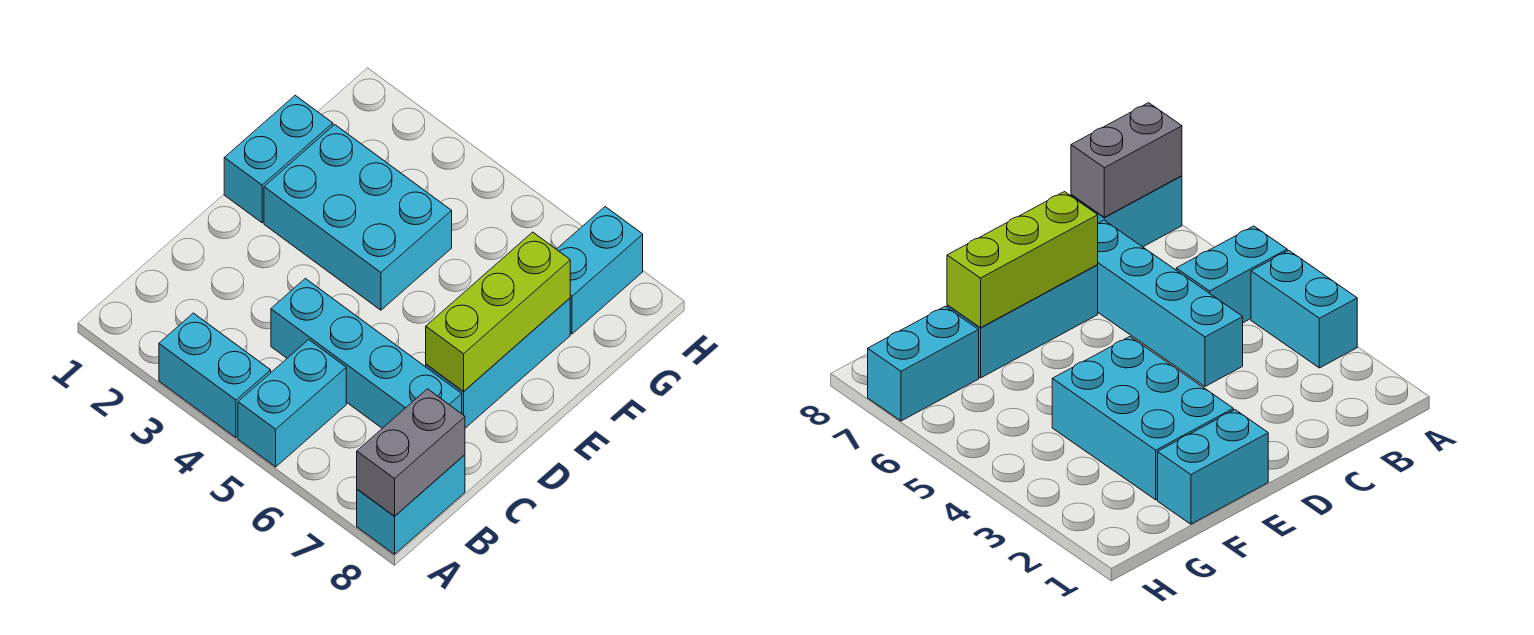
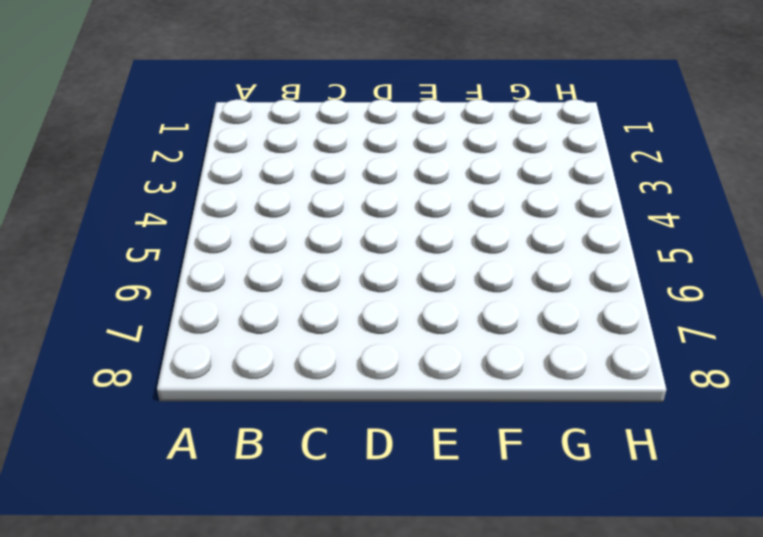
none -> cyan 1x2 brick [159,313,271,438]
none -> cyan 1x2 brick [238,340,346,467]

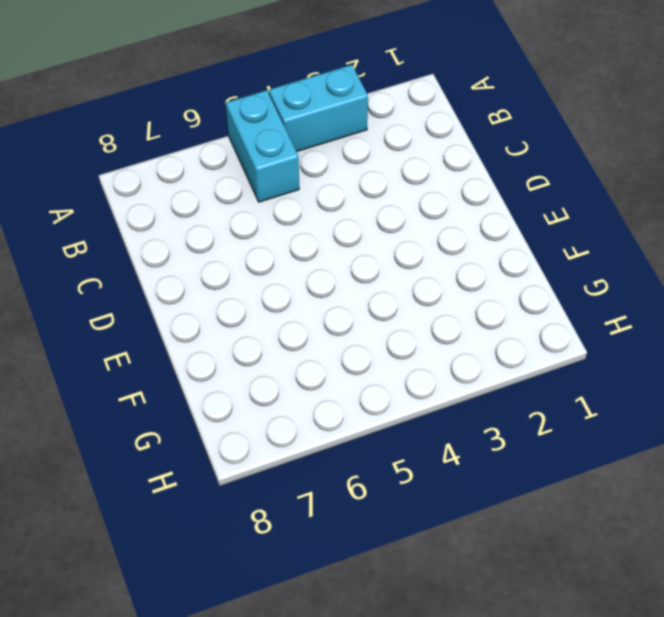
none -> cyan 1x2 brick [357,455,465,554]
none -> cyan 1x4 brick [271,278,462,428]

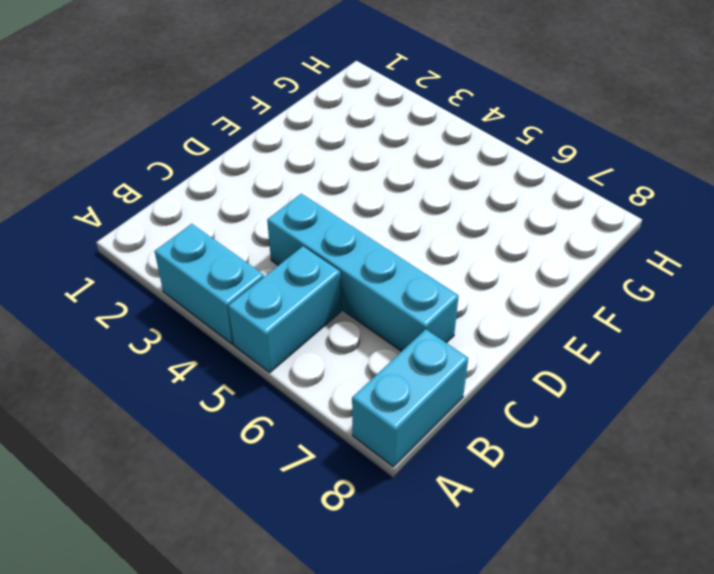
none -> cyan 1x3 brick [426,298,570,428]
none -> cyan 1x2 brick [224,95,333,223]

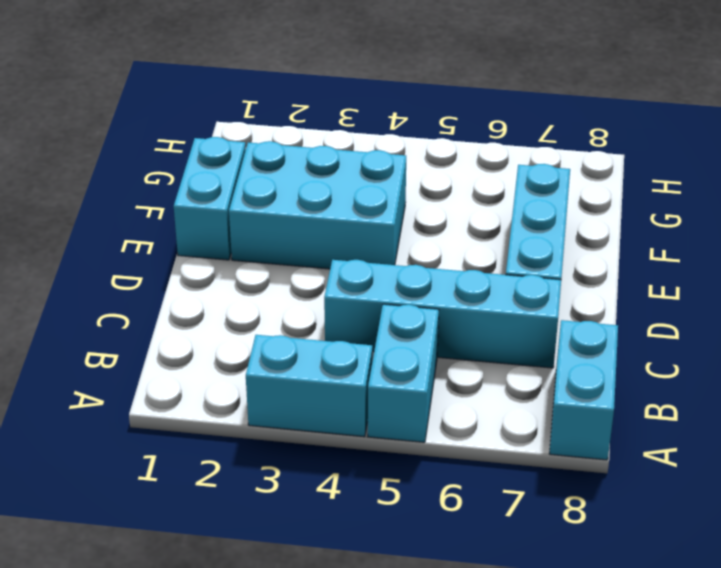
none -> cyan 1x2 brick [557,207,643,334]
none -> grey 1x2 brick [357,389,465,516]

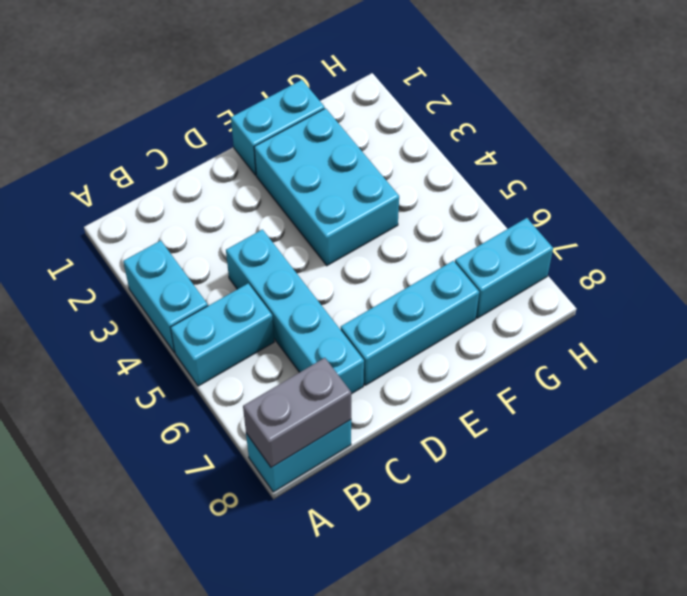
none -> lime 1x3 brick [426,232,570,392]

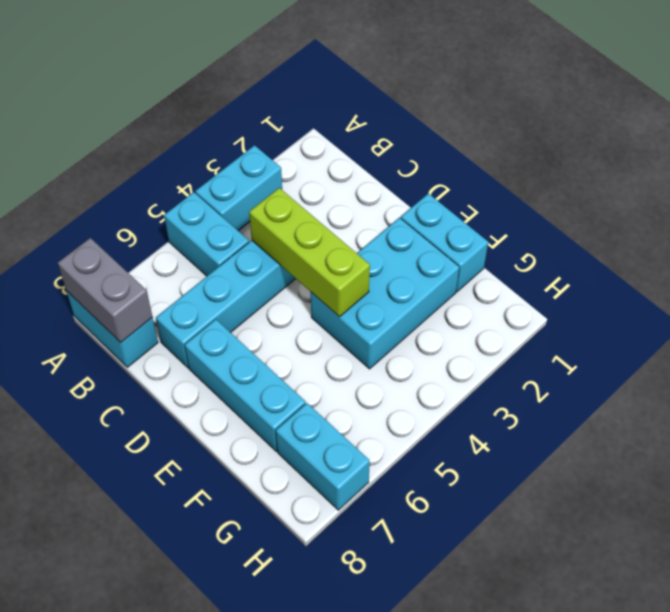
lime 1x3 brick [249,188,370,317] -> lime 1x3 brick moved to [426,232,570,392]

